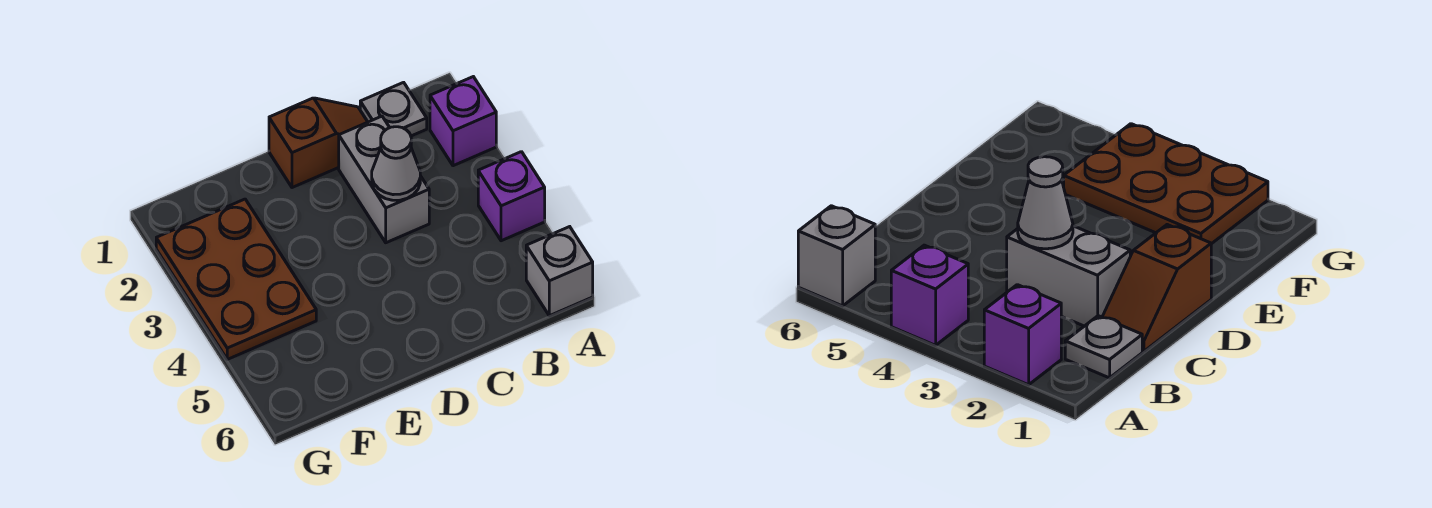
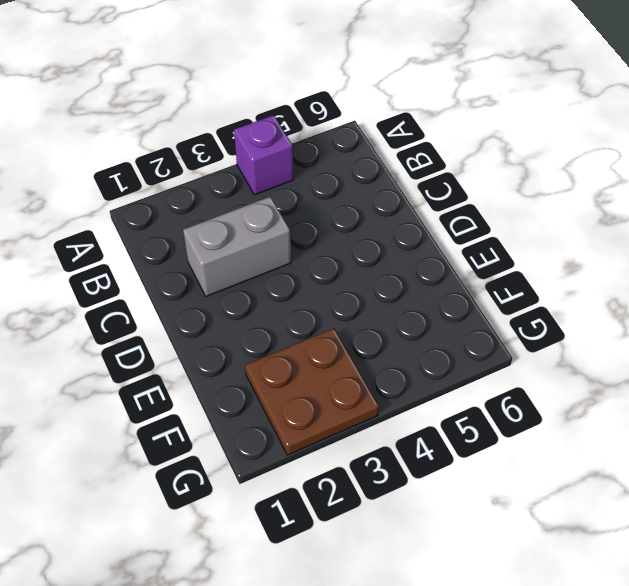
brown 2x2 plate [245,328,379,455] -> brown 2x3 plate [156,199,316,359]
none -> purple 1x1 brick [430,77,496,166]
none -> grey 1x1 brick [526,227,593,316]

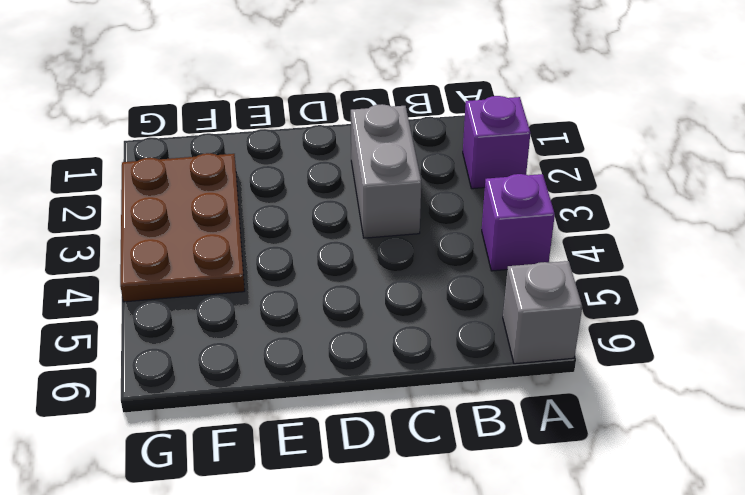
none -> grey 1x1 plate [360,82,427,136]
none -> brown 1x2 slope [269,98,367,188]

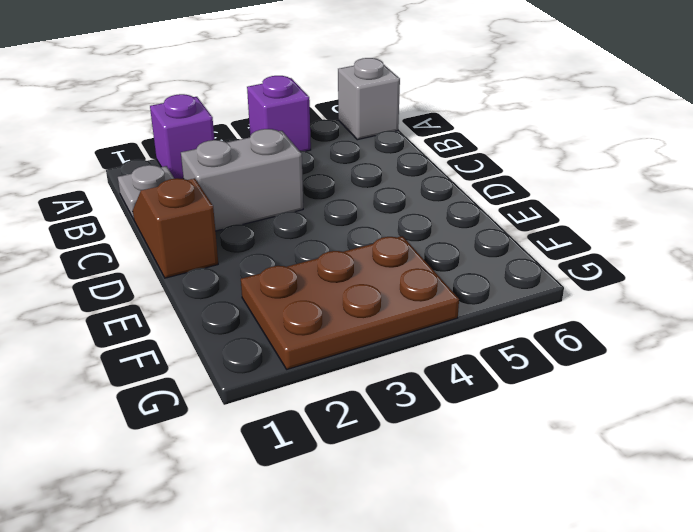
none -> grey 1x1 cone [372,127,420,200]

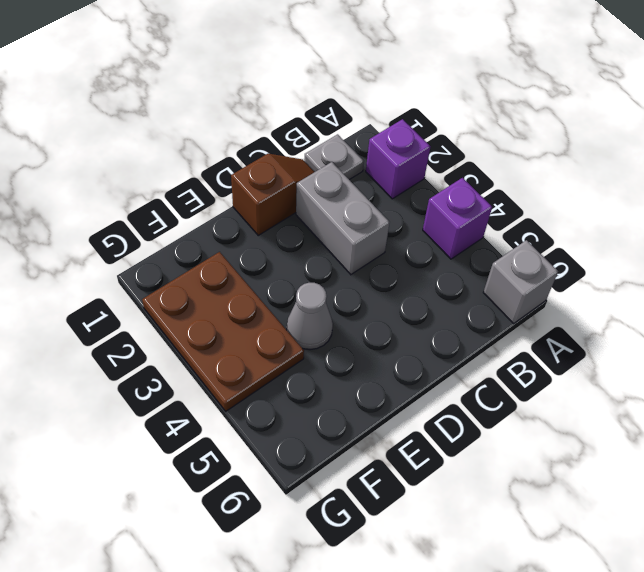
grey 1x1 cone [287,283,333,350] -> grey 1x1 cone moved to [372,127,420,200]

